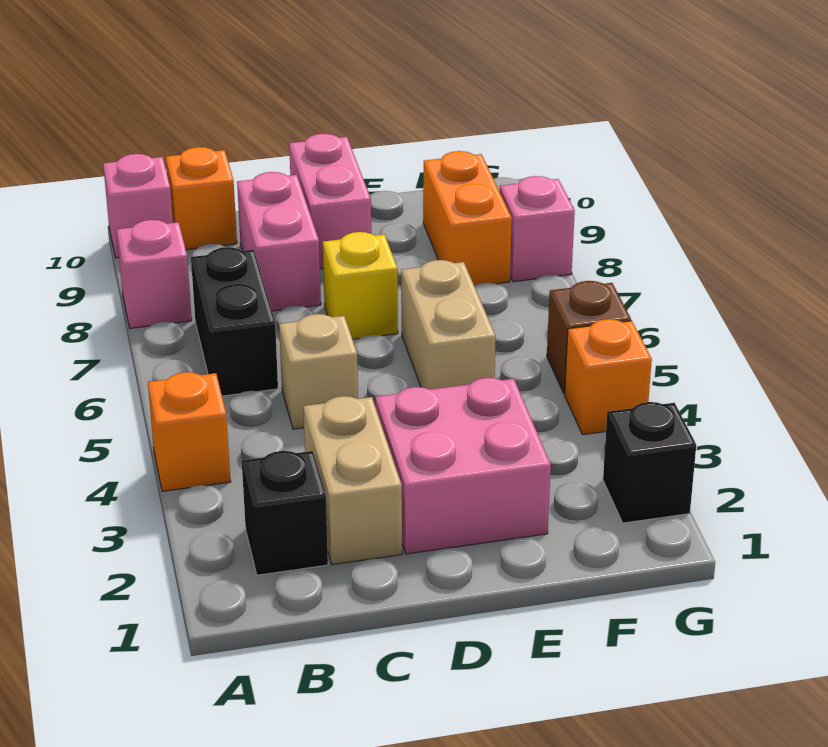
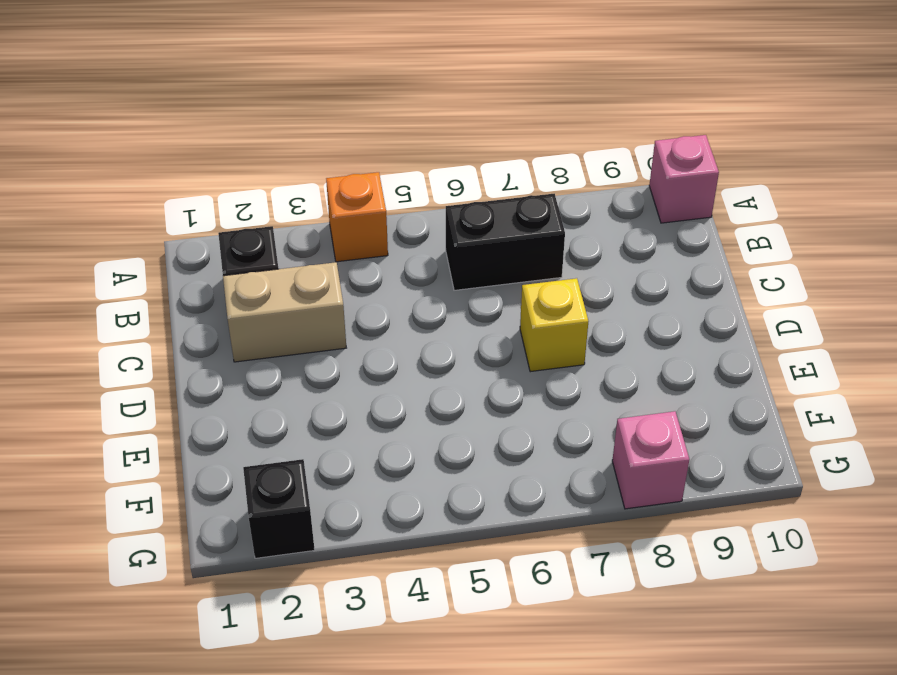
none -> pink 1x1 brick [117,220,192,328]
none -> orange 1x1 brick [166,147,237,250]
none -> tan 1x1 brick [279,314,358,429]

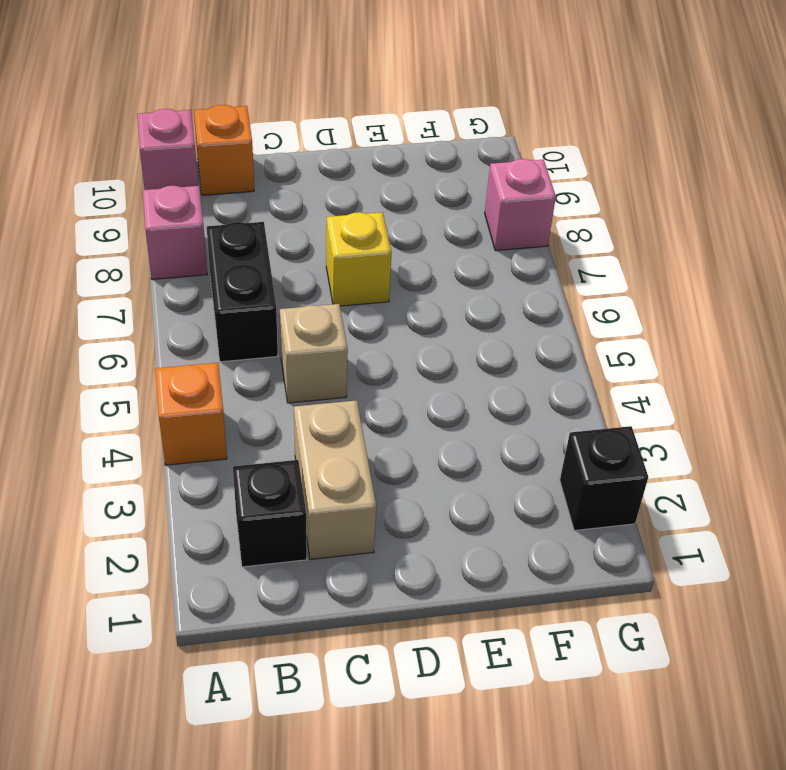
none -> pink 1x2 brick [237,172,321,311]
none -> pink 2x2 brick [375,378,551,554]
none -> pink 1x2 brick [289,134,371,269]

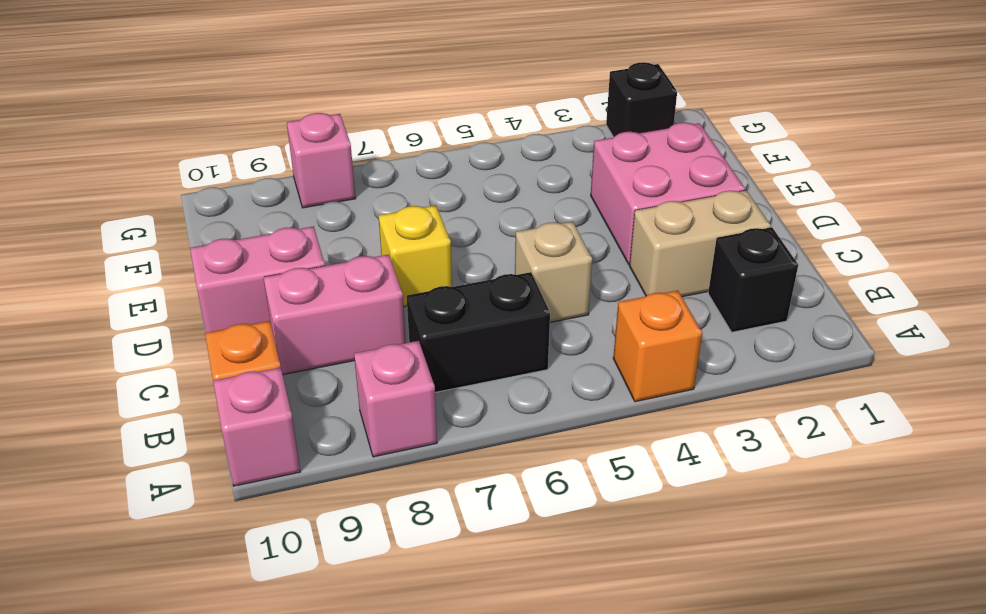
none -> tan 1x2 brick [401,260,496,390]
none -> orange 1x2 brick [423,151,512,286]
none -> orange 1x1 brick [565,319,652,435]

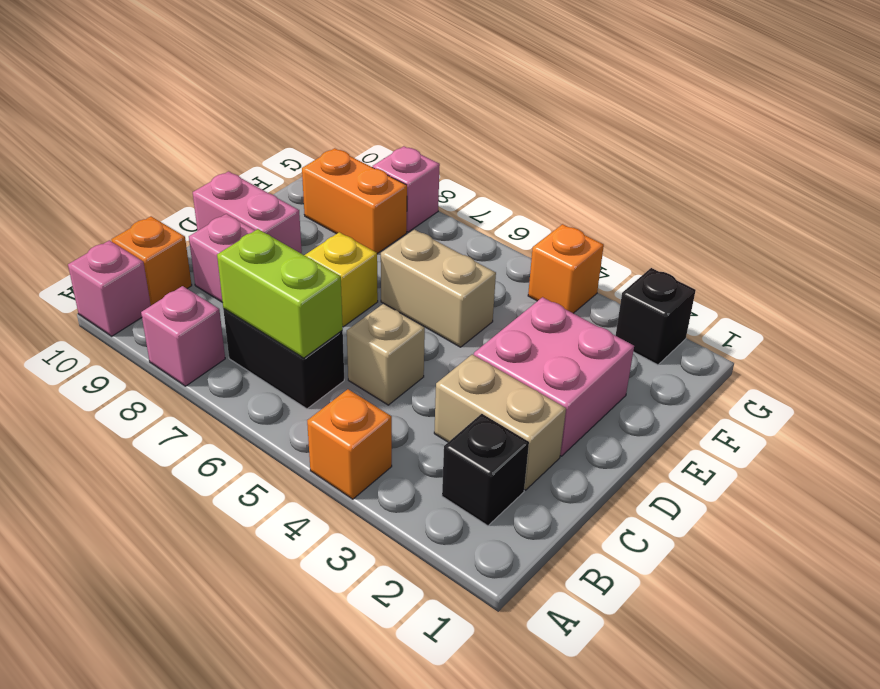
lime 1x2 brick [217,229,343,358] -> none
none -> brown 1x1 brick [547,281,631,394]

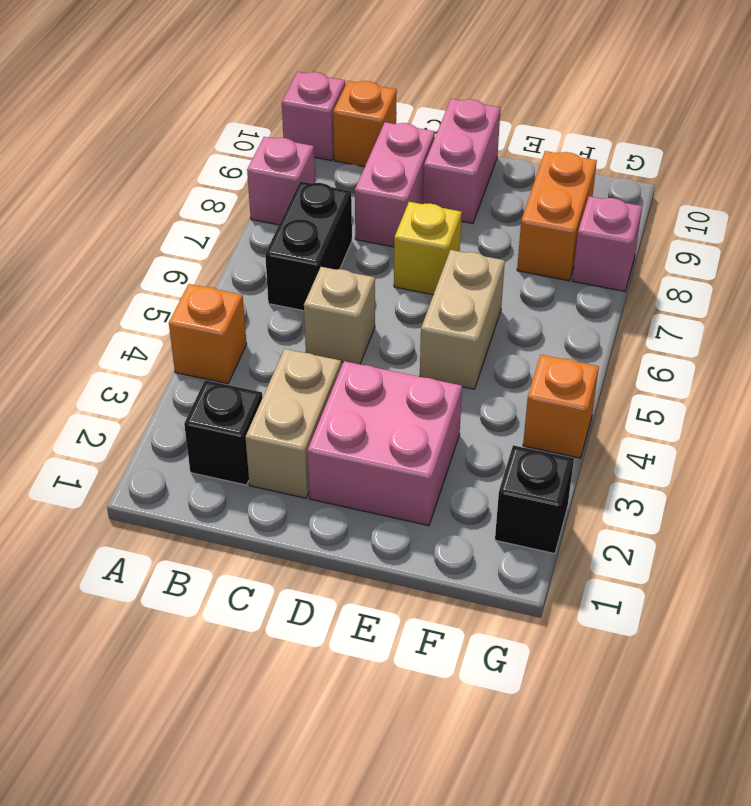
none -> brown 1x1 brick [547,281,631,394]

